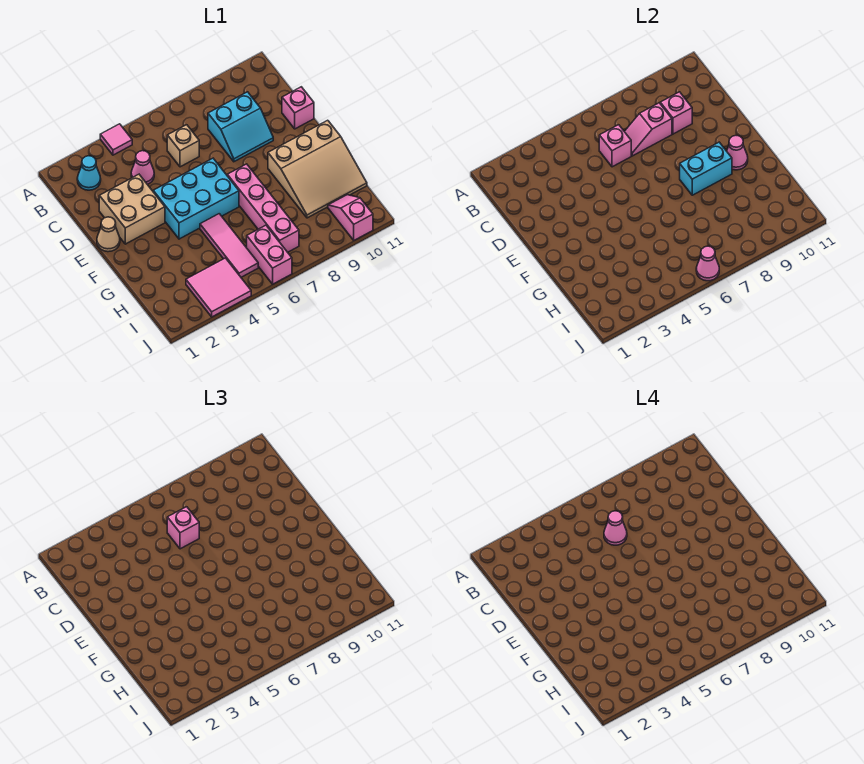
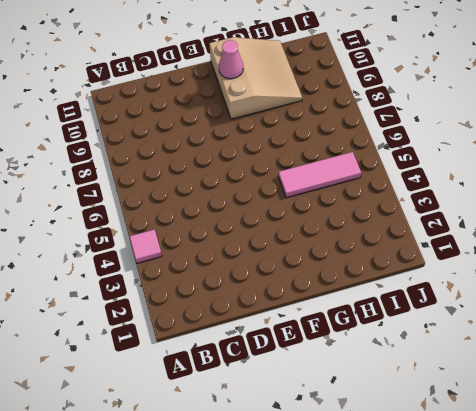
none -> cyan 1x1 cone [77,156,101,190]
none -> pink 1x1 cone [131,151,154,184]
none -> tan 1x1 brick [167,125,199,167]

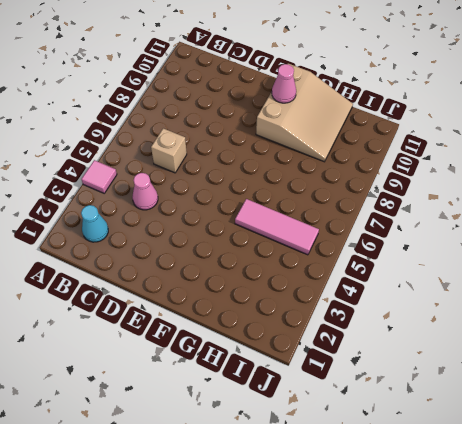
none -> cyan 2x2 slope [208,92,273,162]
none -> tan 2x2 brick [99,174,165,244]
none -> pink 1x1 brick [282,87,314,129]

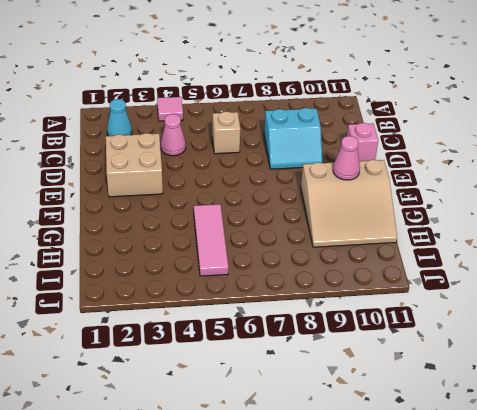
none -> tan 1x1 cone [97,217,120,252]
none -> cyan 2x3 brick [153,158,239,239]
none -> pink 1x4 brick [227,164,299,252]

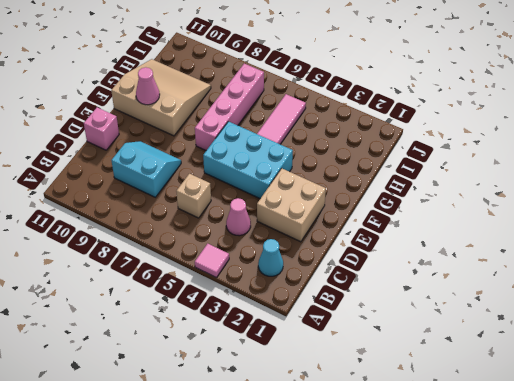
none -> tan 1x1 cone [97,217,120,252]
none -> pink 2x2 tile [186,258,251,317]
none -> pink 1x2 brick [247,225,292,284]

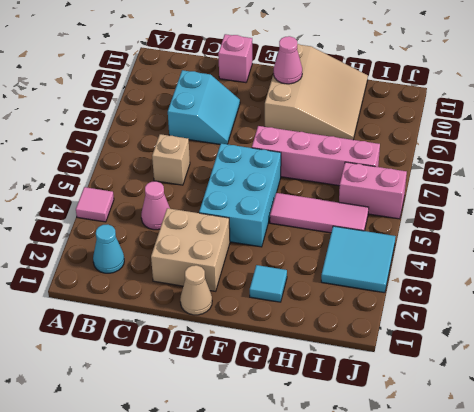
cyan 1x1 tile [250,265,287,302] -> none
cyan 2x2 tile [321,226,396,293] -> pink 2x2 tile [186,258,251,317]
none -> pink 1x2 slope [328,195,373,240]
none -> pink 1x1 brick [599,125,631,167]
none -> pink 1x2 slope [624,103,672,156]

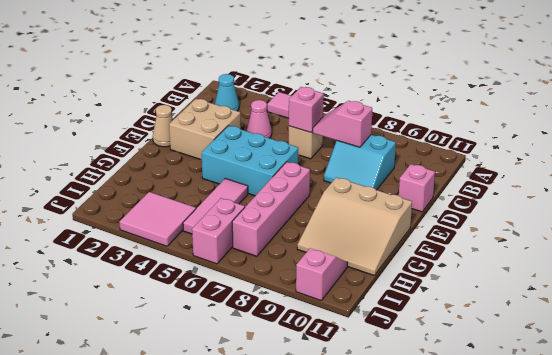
none -> pink 1x1 brick [660,92,692,134]
none -> cyan 1x2 brick [680,142,732,195]
none -> pink 1x1 cone [727,136,748,170]

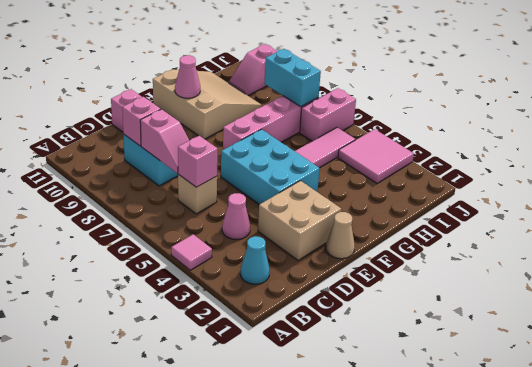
cyan 1x2 brick [264,49,321,107] -> cyan 1x2 brick moved to [680,142,732,195]
none -> pink 1x1 cone [696,246,719,281]
none -> pink 1x1 brick [167,507,199,549]
none -> pink 1x1 cone [604,511,627,545]

